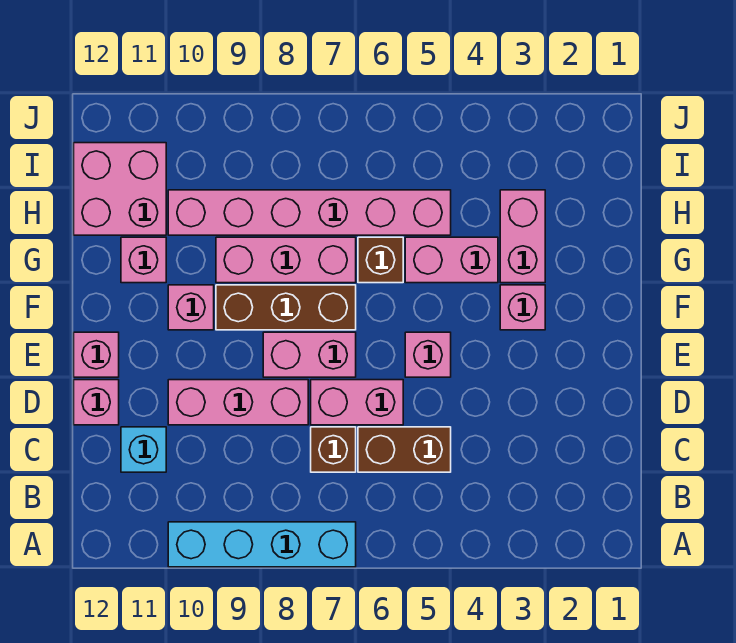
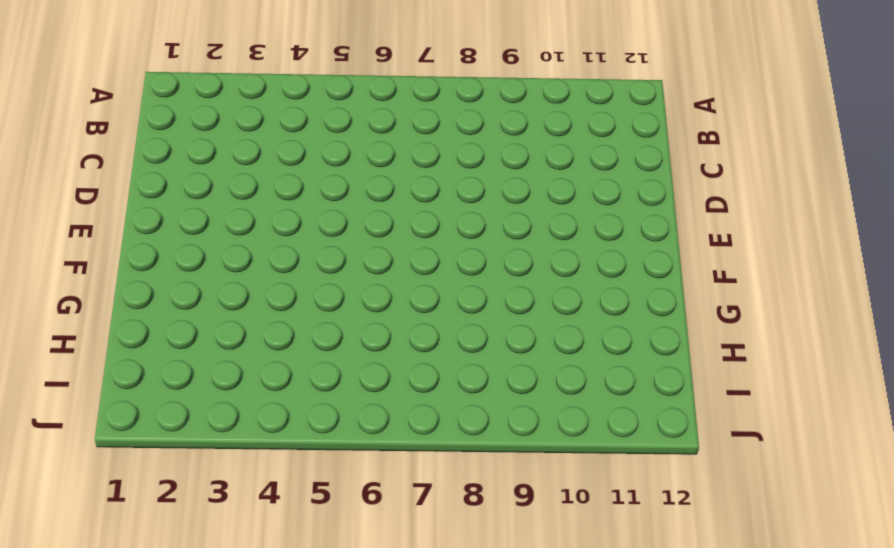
none -> cyan 1x4 brick [168,522,356,567]
none -> brown 1x2 brick [358,427,451,472]
none -> brown 1x1 brick [311,427,356,472]

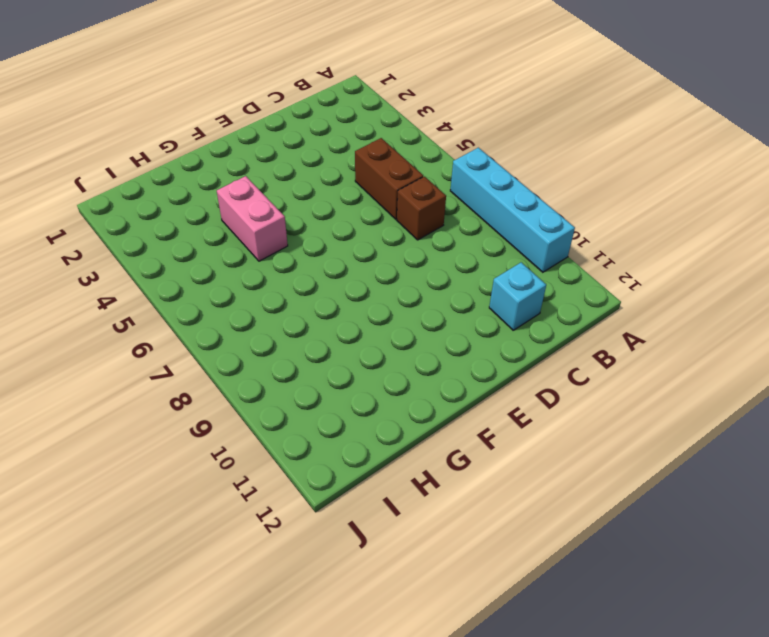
none -> pink 1x2 brick [311,380,403,425]
none -> pink 1x3 brick [168,380,308,425]
none -> pink 1x1 brick [74,380,119,425]

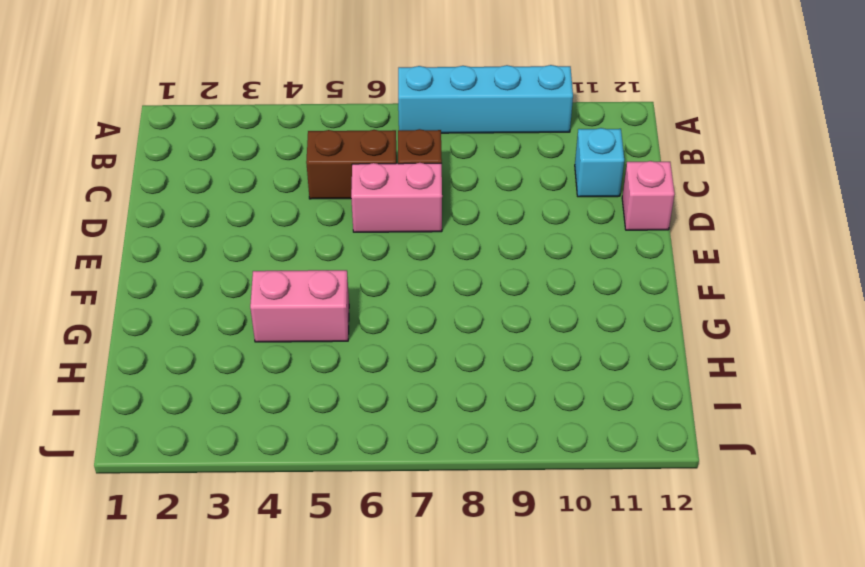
none -> pink 1x3 brick [168,380,308,425]
none -> pink 1x1 brick [405,332,451,377]
none -> pink 1x2 brick [263,332,356,377]

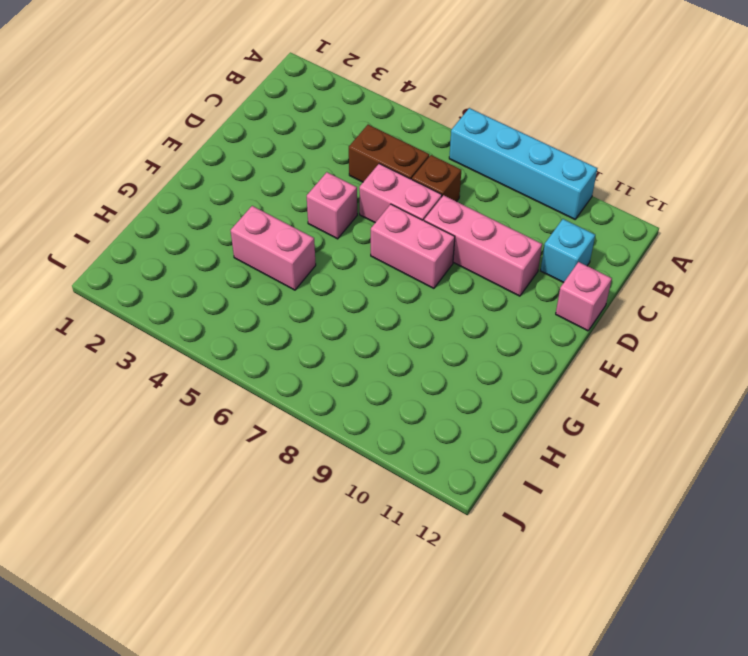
none -> pink 1x1 brick [74,332,119,377]
none -> pink 1x1 brick [500,285,545,330]
none -> brown 1x3 brick [216,285,356,330]

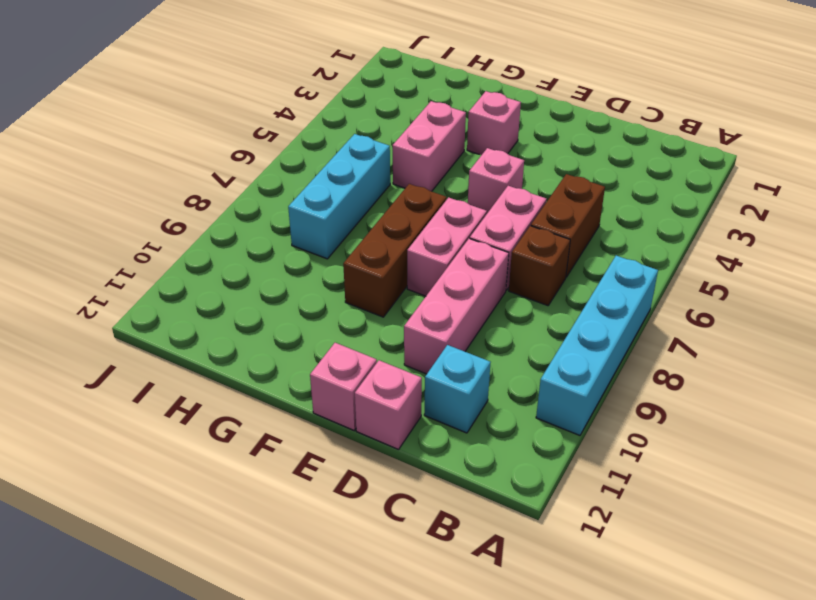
cyan 1x3 brick [288,134,390,259] -> pink 1x6 brick [168,190,451,235]
none -> pink 1x1 brick [168,285,214,330]
none -> pink 1x2 brick [500,190,545,283]
none -> brown 1x1 brick [358,237,403,283]

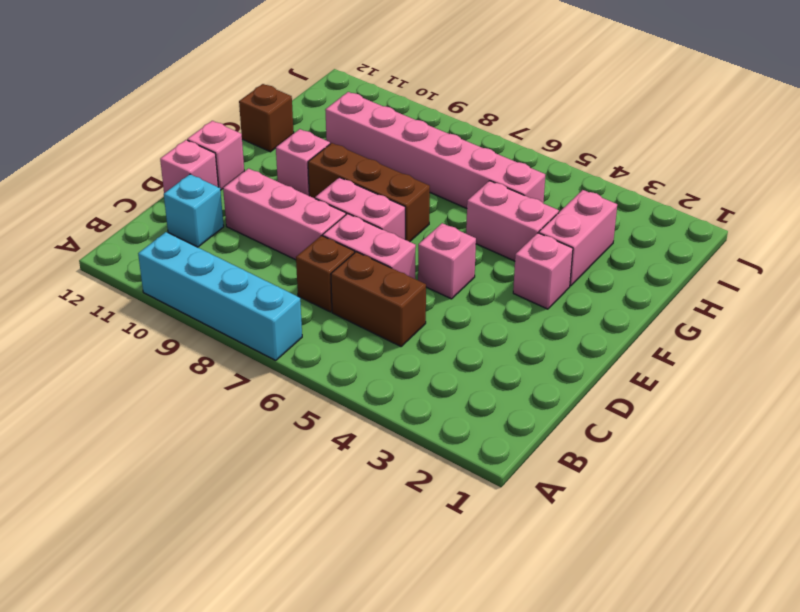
brown 1x1 brick [239,84,294,152] -> brown 1x1 brick moved to [358,237,403,283]
none -> pink 1x3 brick [216,237,356,283]
none -> pink 1x1 brick [121,237,166,283]
none -> pink 2x2 brick [74,143,166,235]

